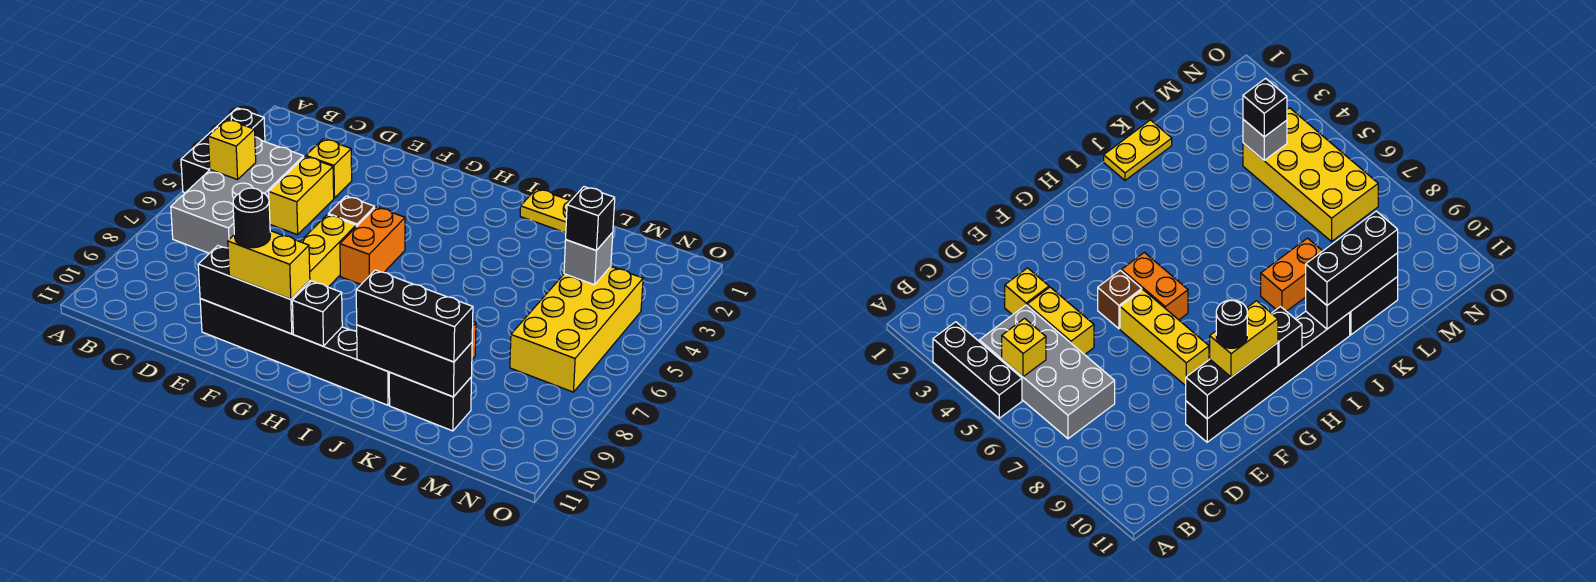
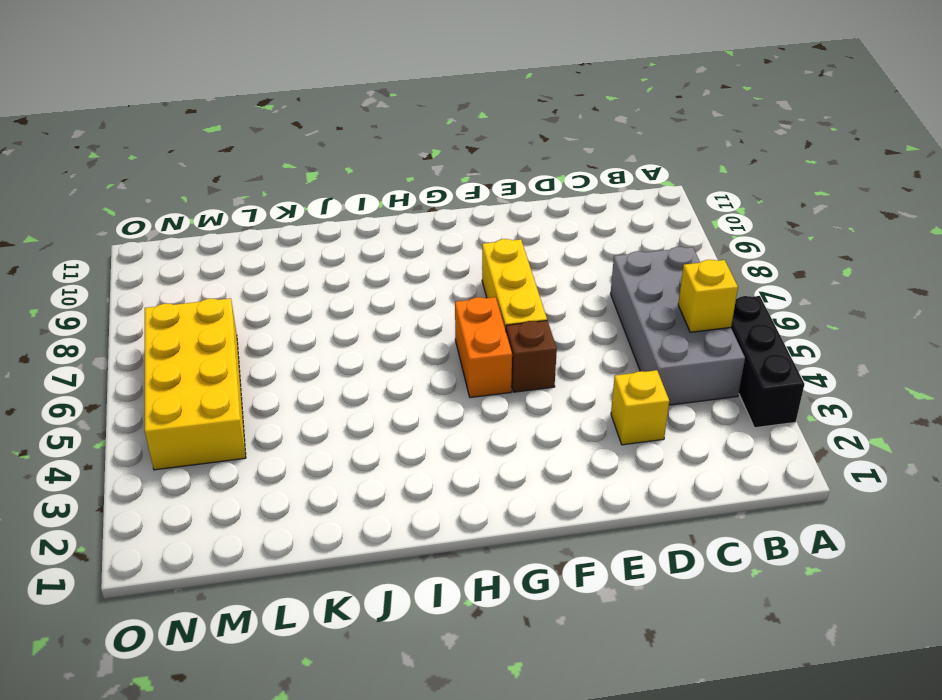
none -> yellow 1x2 brick [269,156,334,235]
none -> black 1x6 brick [200,299,390,405]
none -> yellow 1x2 plate [520,189,570,233]

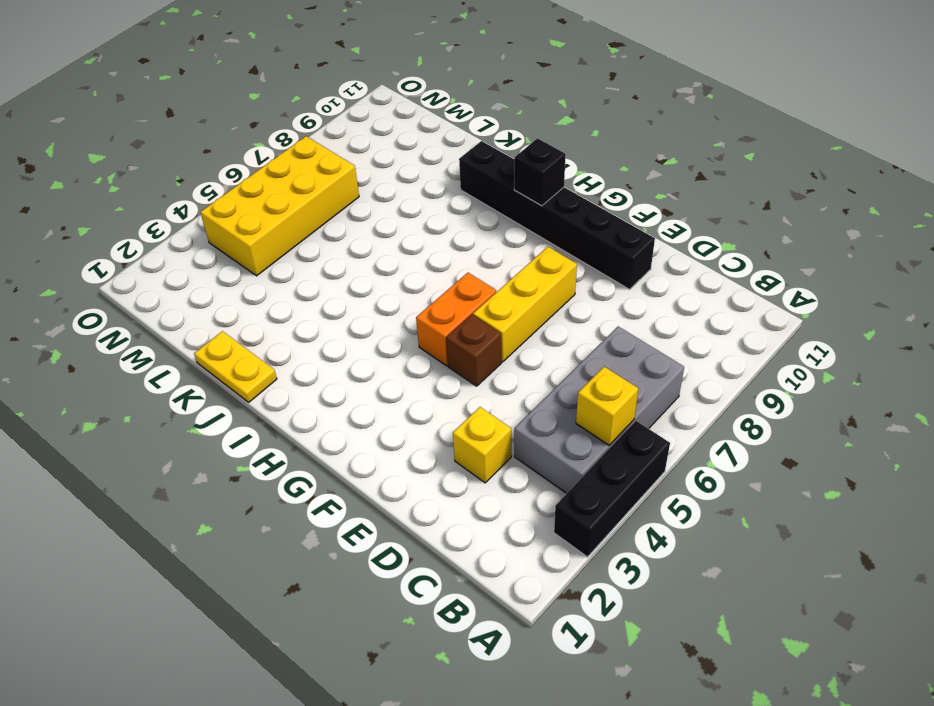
none -> yellow 1x2 brick [269,156,334,235]
none -> orange 1x2 brick [1261,238,1322,311]
none -> black 1x2 brick [389,372,472,431]

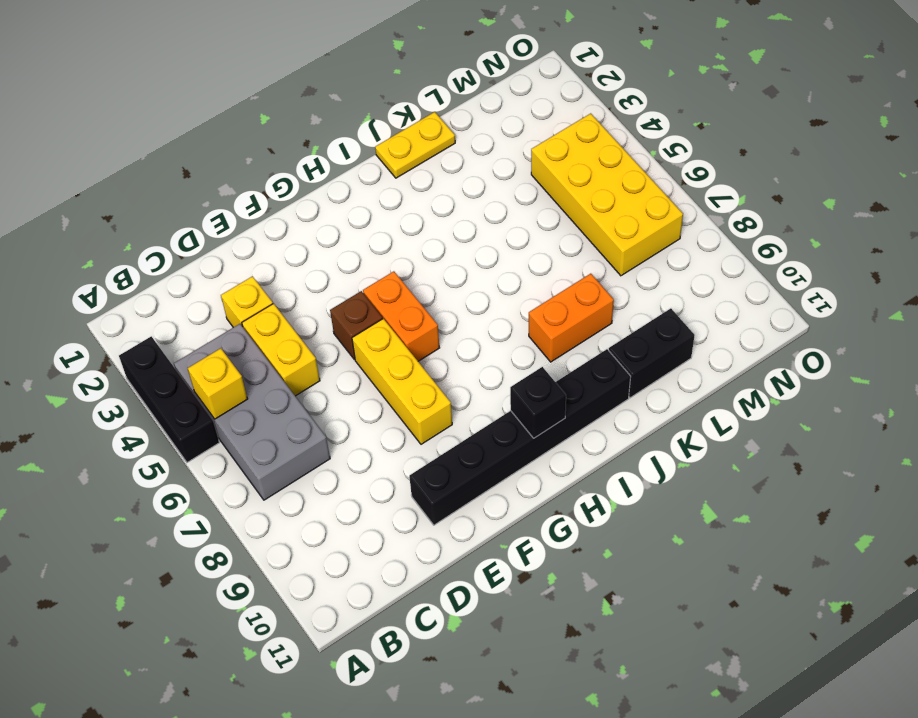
none -> black 1x3 brick [198,246,310,334]
none -> black 1x3 brick [357,325,472,397]
none -> grey 1x1 brick [564,233,613,285]

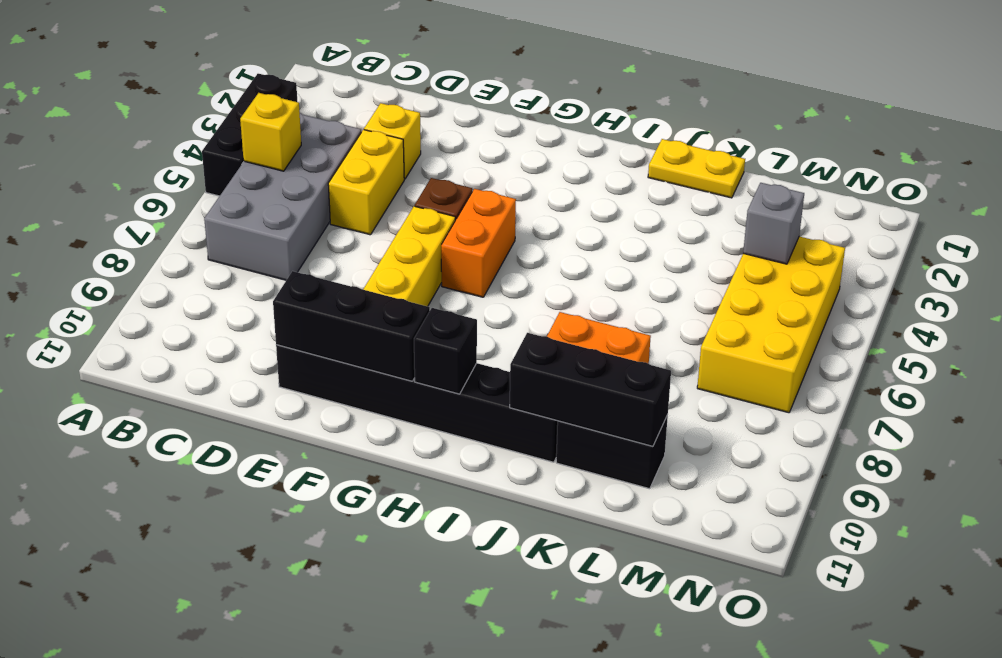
none -> yellow 1x2 brick [228,231,310,299]
none -> black 1x3 brick [356,270,473,362]
none -> black 1x1 brick [566,187,615,250]

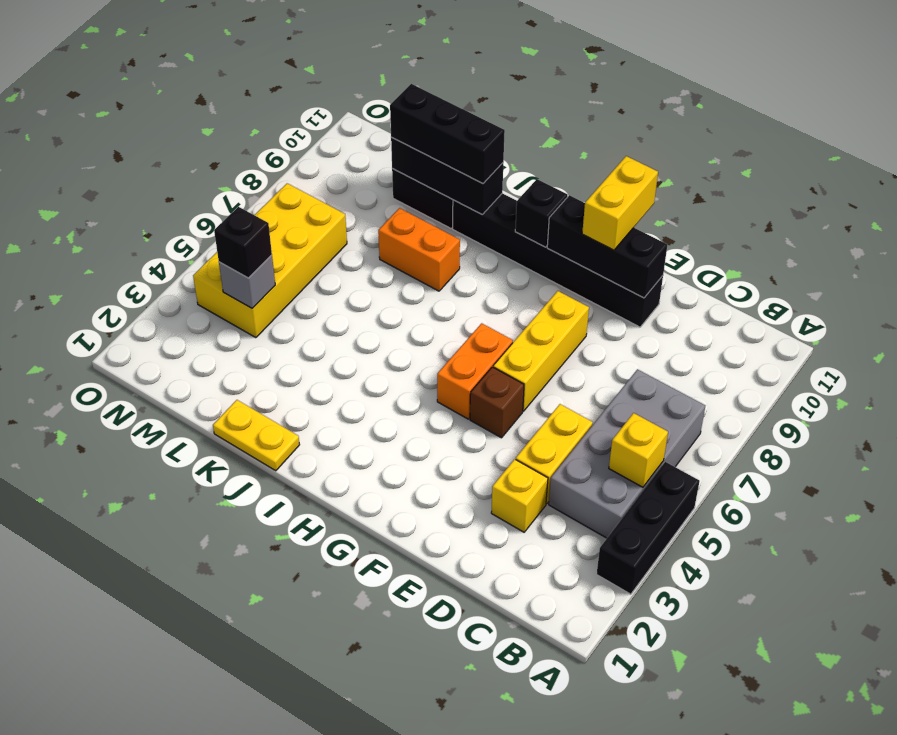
yellow 1x2 brick [582,156,658,250] -> yellow 1x2 brick turned to [228,231,310,299]
none -> black 1x1 round brick [233,188,270,248]

